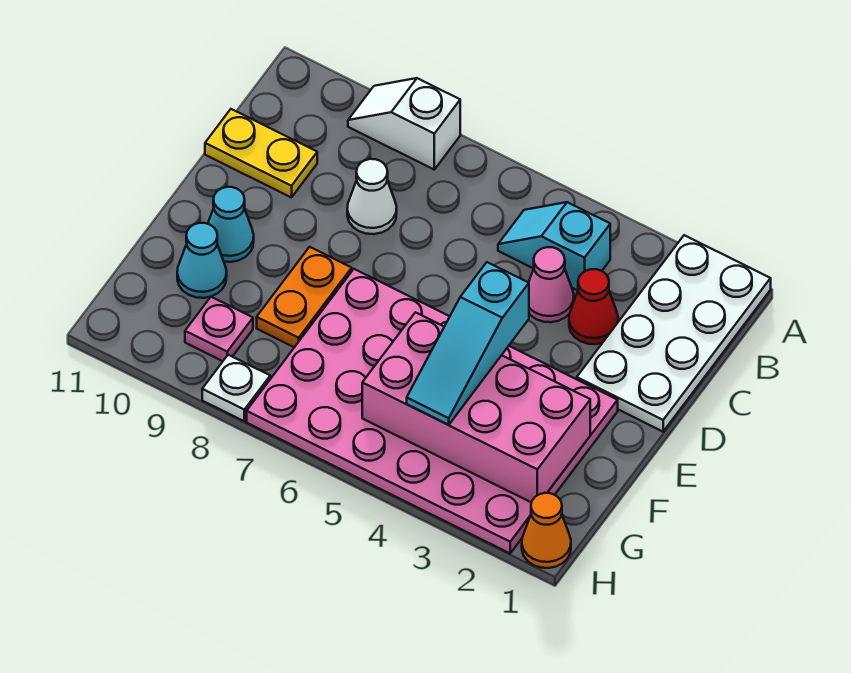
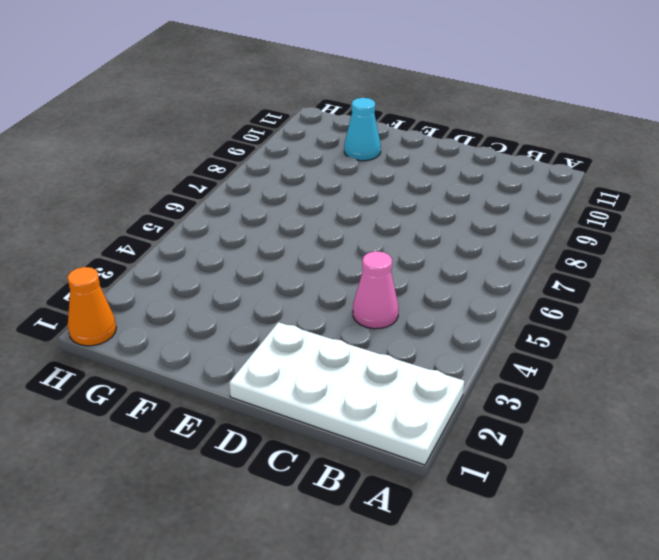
none -> white 1x2 slope [348,78,460,169]
none -> cyan 1x2 slope [498,202,610,290]
none -> red 1x1 cone [569,269,618,344]

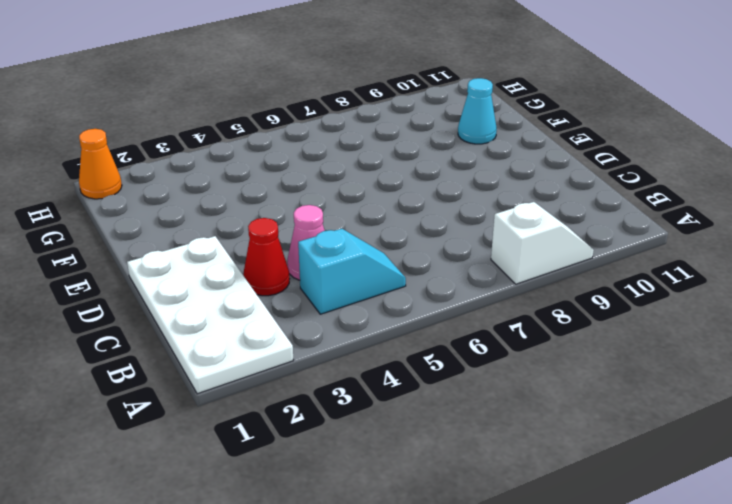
none -> white 1x1 cone [347,159,397,234]
none -> yellow 1x2 plate [205,109,317,198]
none -> pink 4x6 plate [247,269,618,553]

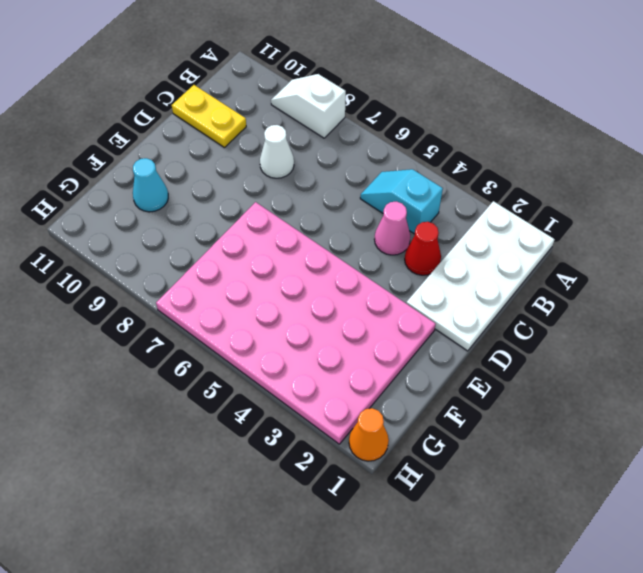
none -> orange 1x2 plate [257,247,352,347]
none -> cyan 1x1 cone [208,187,254,262]
none -> pink 1x1 plate [185,297,253,361]

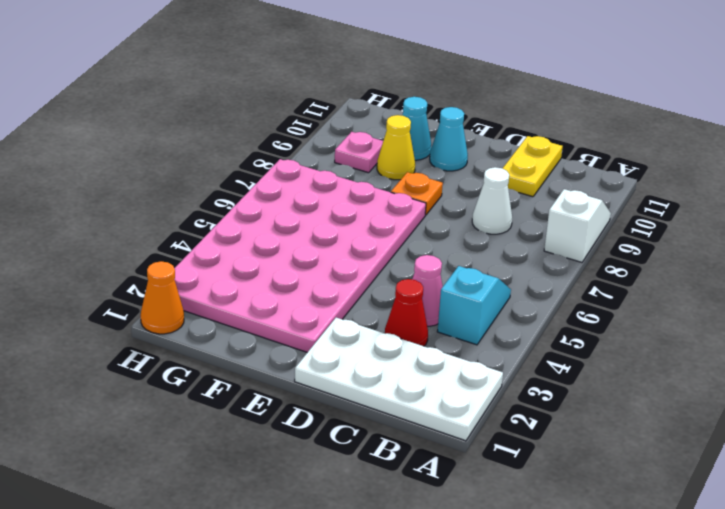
orange 1x1 plate [391,172,443,215] -> orange 1x2 plate [257,247,352,347]
yellow 1x1 cone [377,115,415,180] -> none
none -> white 1x1 plate [202,355,270,421]
none -> pink 2x4 brick [362,312,590,502]
none -> cyan 1x3 slope [407,262,529,425]

